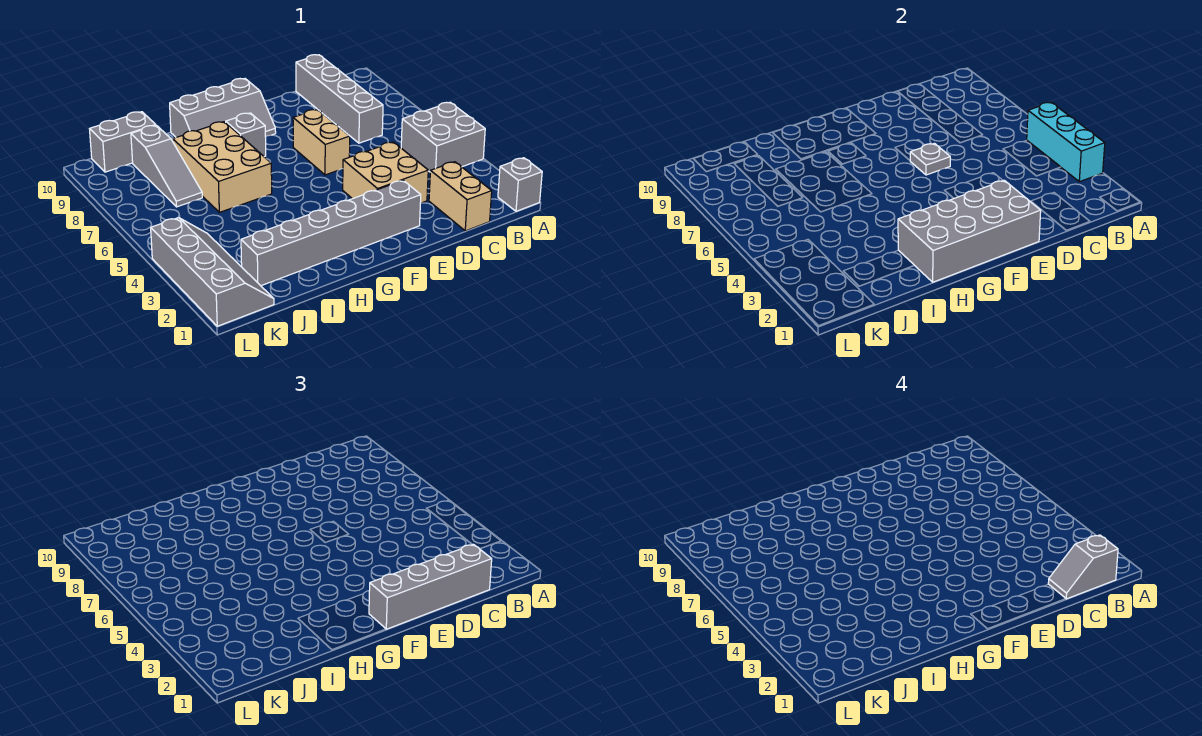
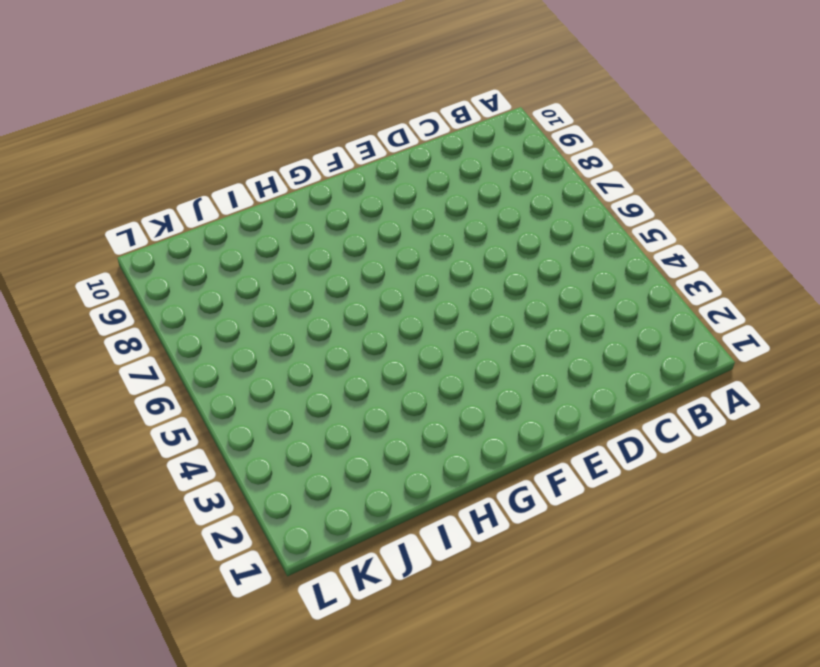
none -> grey 1x1 brick [498,158,542,211]
none -> grey 2x2 brick [401,102,485,172]
none -> tan 1x2 brick [429,162,492,231]

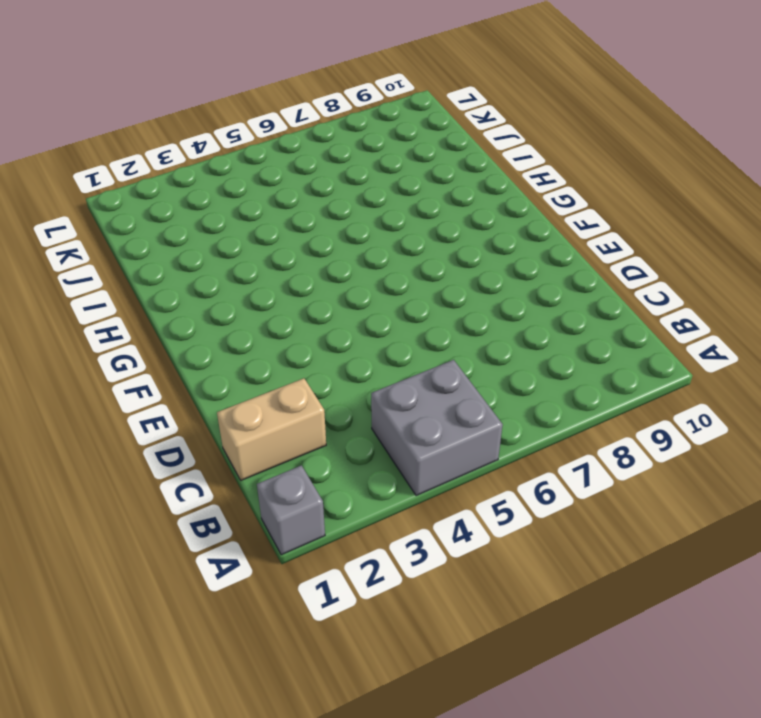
none -> grey 1x4 brick [296,55,383,143]
none -> tan 2x2 brick [343,142,428,203]
none -> grey 1x6 brick [241,180,421,286]

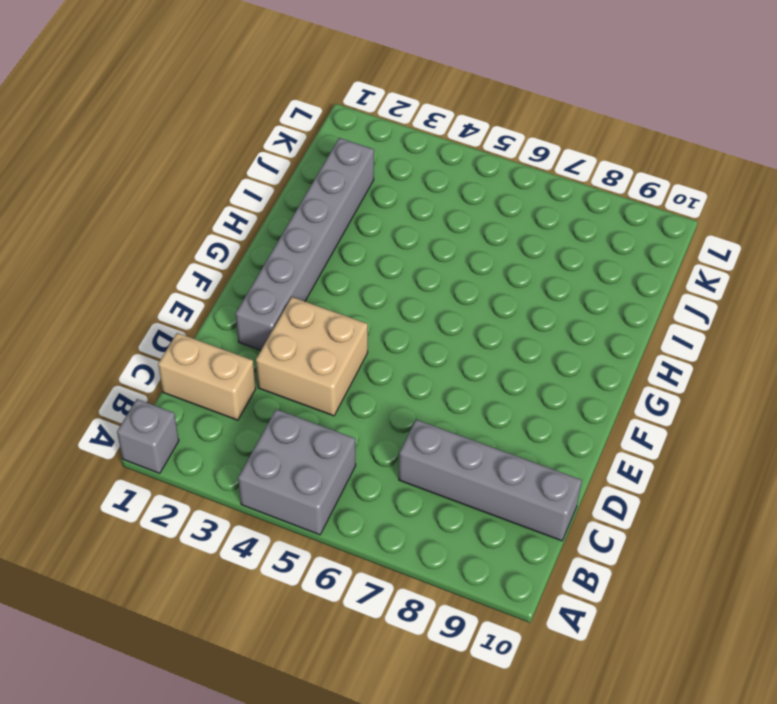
none -> tan 1x2 brick [293,109,350,175]
none -> grey 2x3 slope [170,79,276,137]
none -> grey 1x1 brick [226,113,266,157]

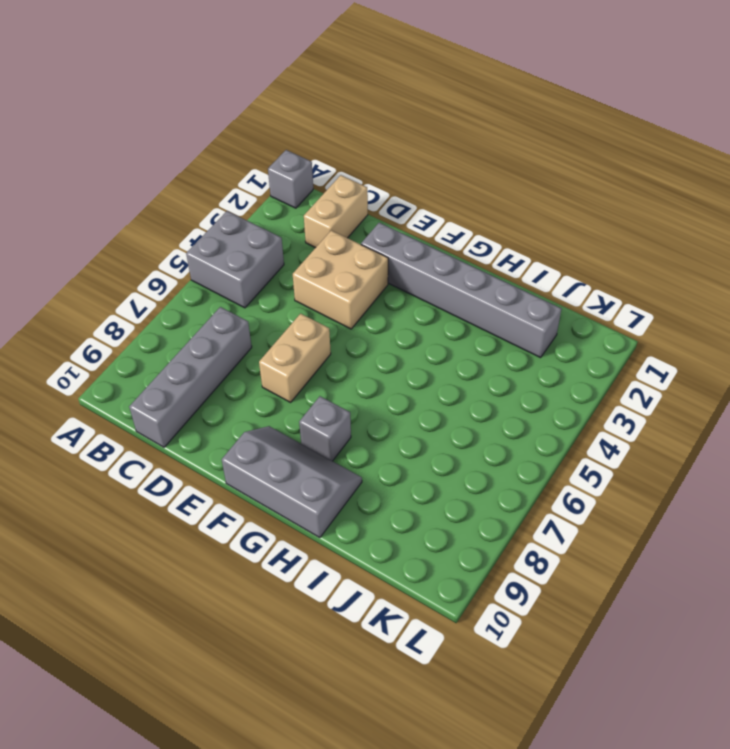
none -> tan 2x3 brick [173,122,272,212]
none -> grey 1x3 slope [131,125,202,207]
none -> grey 1x2 brick [90,112,156,172]

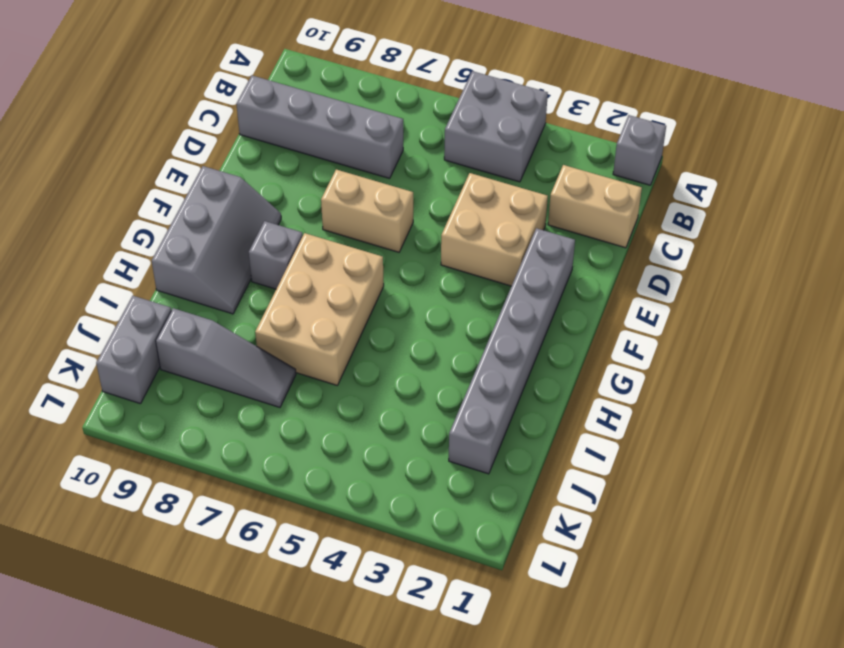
tan 2x3 brick [255,233,384,385] -> tan 2x3 brick turned to [173,122,272,212]
none -> grey 2x4 slope [151,218,274,326]
none -> cyan 1x3 brick [1027,102,1105,182]
none -> grey 2x4 brick [898,180,1041,282]

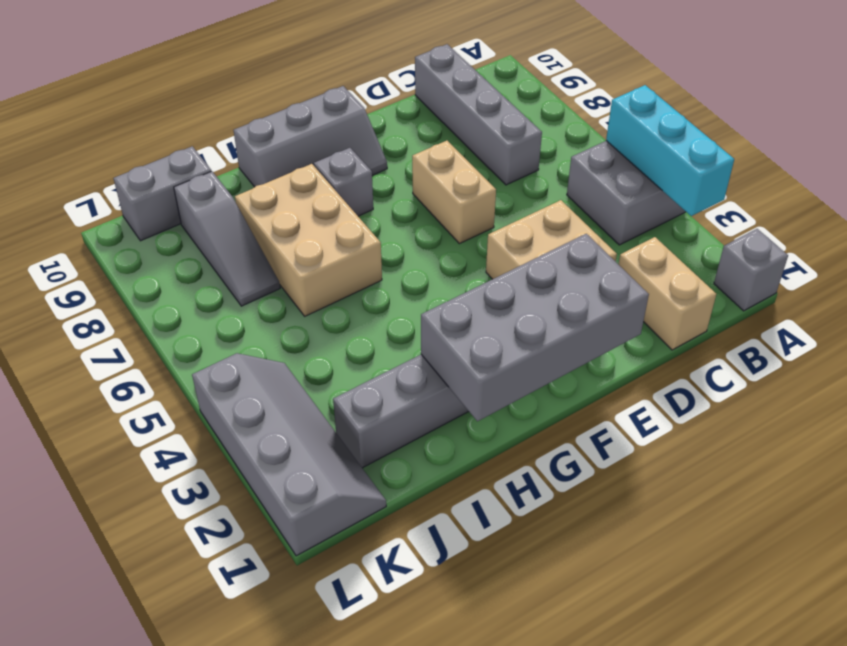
none -> grey 1x1 plate [910,143,950,175]
none -> grey 1x4 brick [369,544,492,629]
none -> grey 1x2 slope [1048,535,1118,599]

